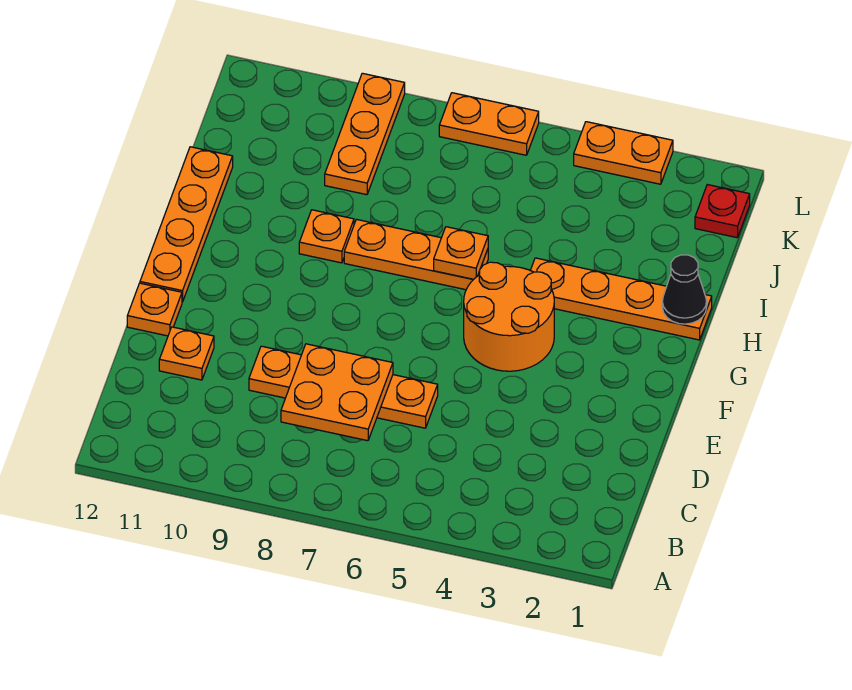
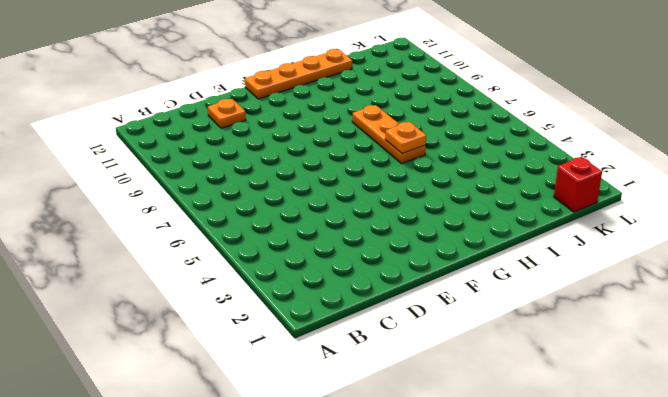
red 1x1 brick [554,157,602,212] -> red 1x1 plate [695,185,750,238]
none -> orange 1x4 plate [249,346,438,428]
none -> orange 1x1 plate [127,283,182,336]
none -> orange 2x2 round brick [464,262,554,371]

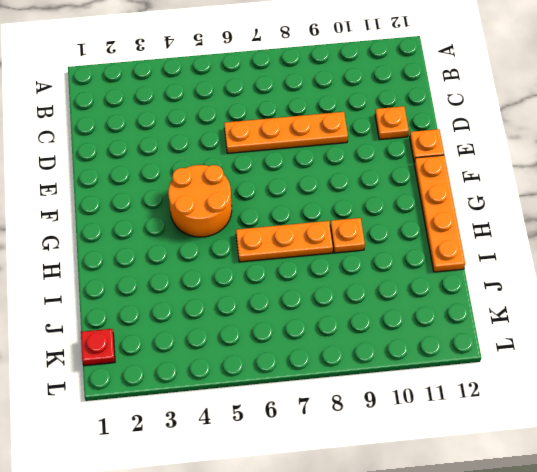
none -> orange 1x4 plate [530,258,712,340]
none -> orange 1x3 plate [325,73,405,195]
none -> orange 1x2 plate [574,122,673,184]

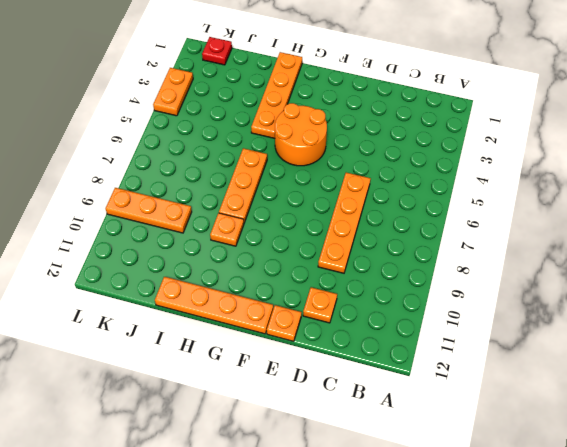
none -> orange 1x2 plate [439,93,539,155]
none -> orange 2x2 plate [281,344,393,441]
none -> black 1x1 cone [662,255,707,324]

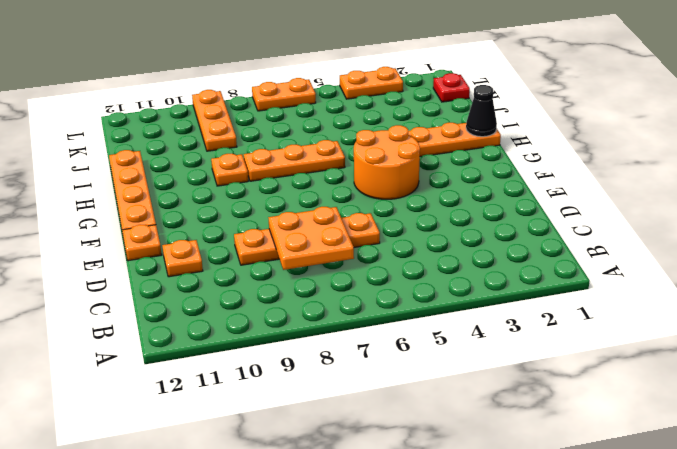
none -> orange 1x1 plate [434,227,488,279]

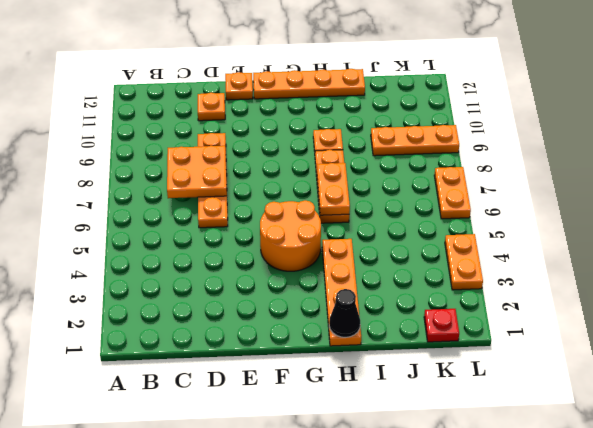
orange 1x2 plate [317,163,350,215] -> orange 1x1 plate [434,227,488,279]

